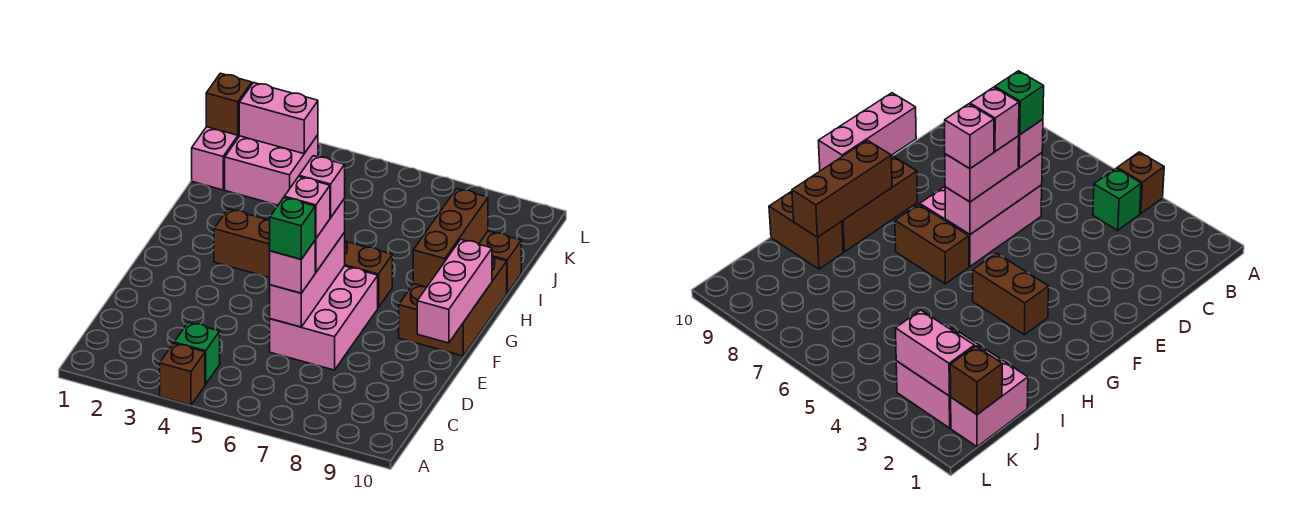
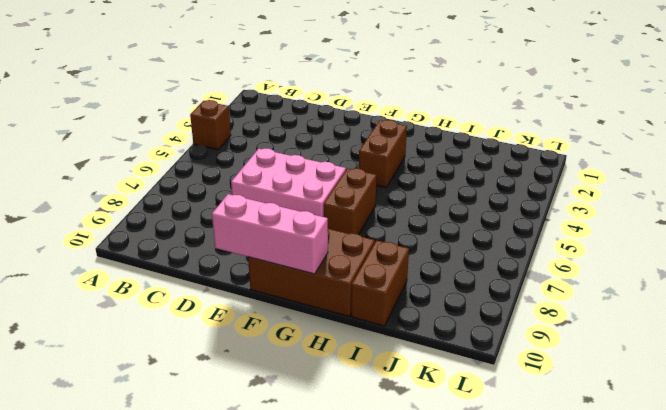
none -> green 1x1 brick [174,322,220,384]
none -> pink 1x2 brick [192,127,239,190]
none -> pink 2x2 brick [225,135,318,205]

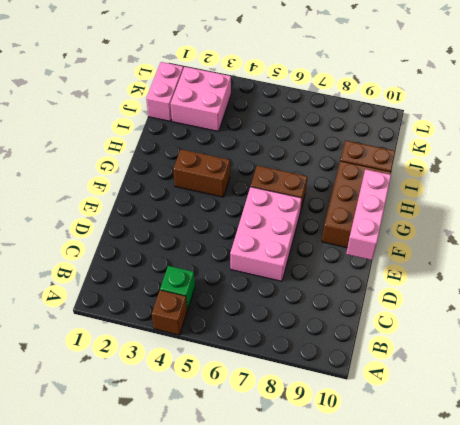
none -> pink 1x3 brick [270,232,345,327]
none -> brown 1x3 brick [413,189,488,287]
none -> brown 1x1 brick [206,73,252,135]

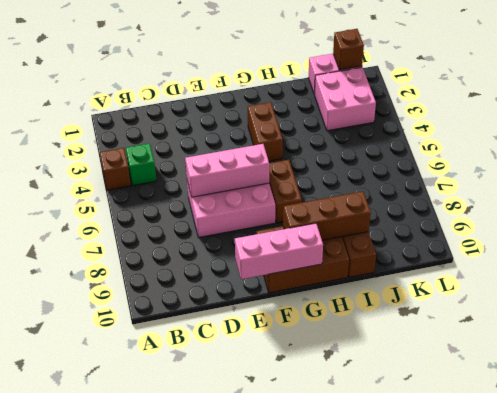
none -> pink 1x2 brick [239,83,318,154]
none -> pink 1x1 brick [270,241,315,293]
none -> pink 1x2 brick [315,199,345,272]

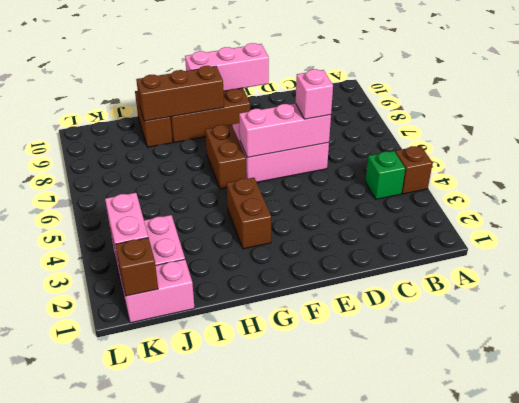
none -> pink 1x2 brick [315,199,345,272]
none -> green 1x1 brick [270,198,315,259]
none -> pink 1x1 brick [284,177,330,239]

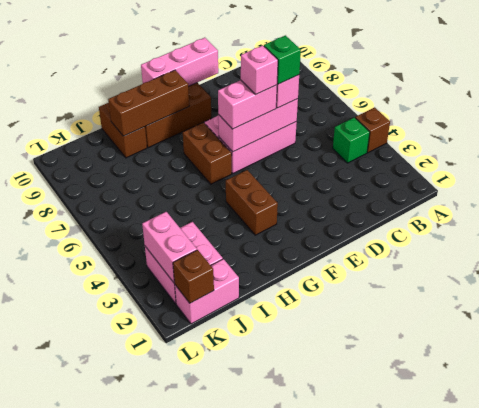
none -> pink 1x1 brick [299,156,345,218]

